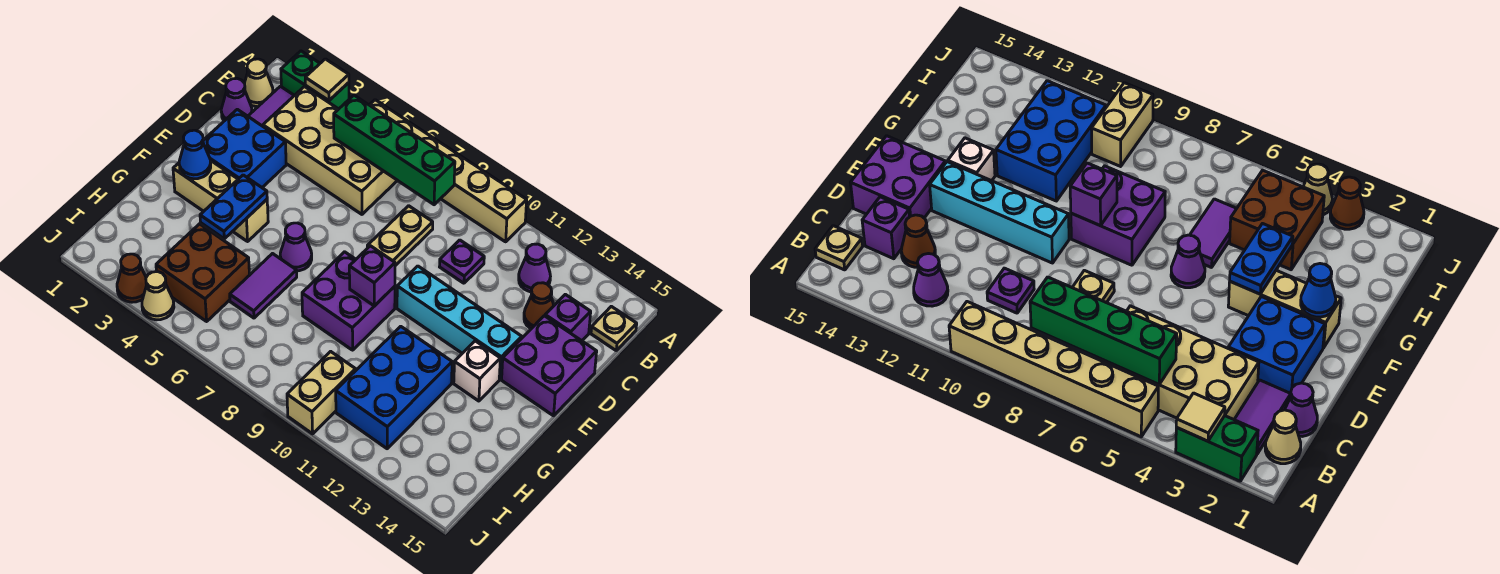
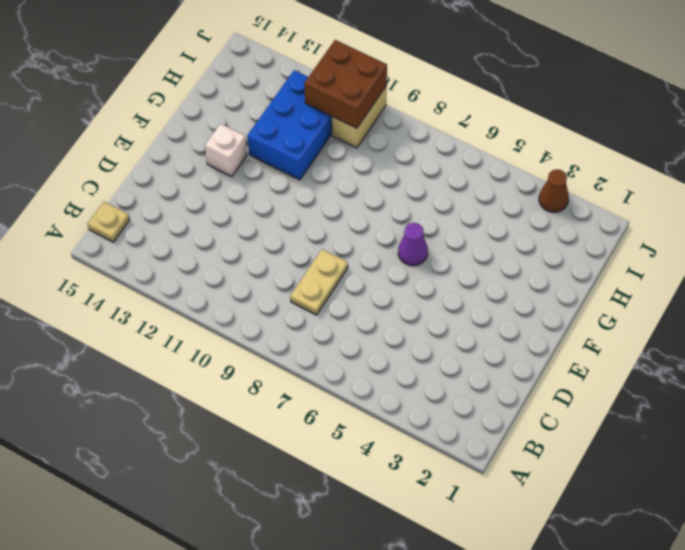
brown 2x2 brick [304,40,387,128] -> brown 2x2 brick moved to [156,224,249,321]
none -> green 1x2 brick [281,51,349,109]
none -> tan 1x6 brick [370,100,527,242]
none -> tan 1x1 cone [245,59,273,107]
none -> purple 1x2 tile [248,86,294,126]

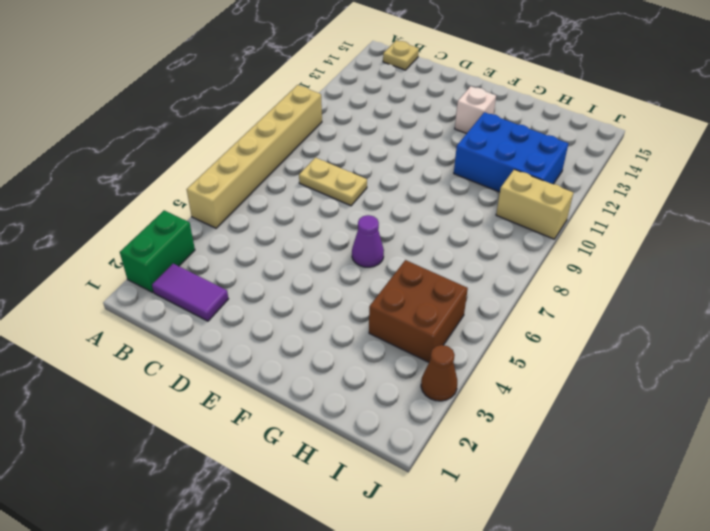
none -> tan 1x1 cone [245,59,273,107]
none -> tan 2x4 brick [263,87,398,214]
none -> purple 1x1 cone [519,244,550,292]
none -> purple 1x1 cone [221,79,252,121]

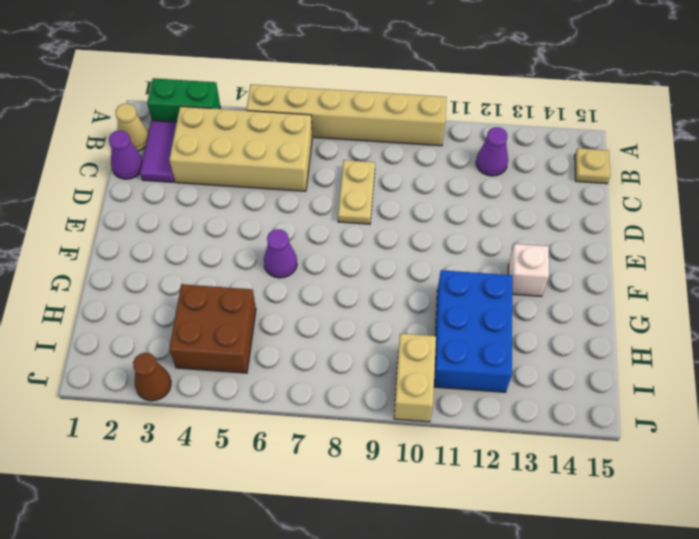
none -> purple 1x1 plate [440,240,484,283]
none -> brown 1x1 cone [524,283,554,329]
none -> purple 1x1 brick [545,294,591,341]
none -> blue 2x2 brick [203,109,286,187]

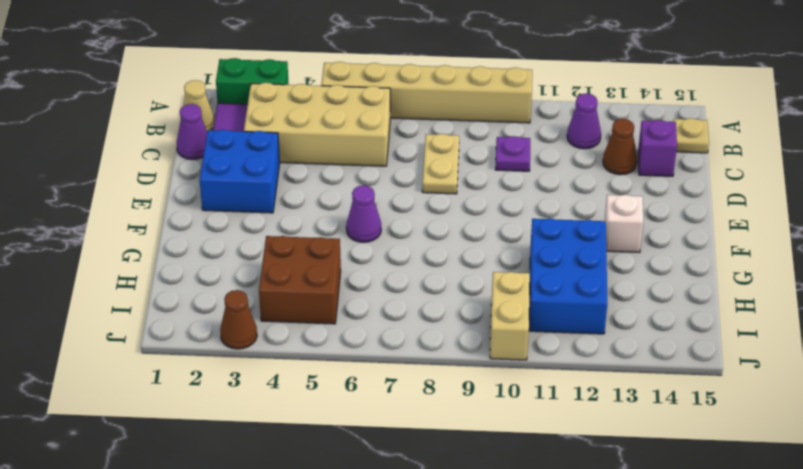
none -> purple 2x2 brick [502,316,597,416]
none -> cyan 1x4 brick [397,266,522,379]
none -> tan 1x3 brick [173,160,268,241]
none -> purple 2x2 brick [302,252,395,350]

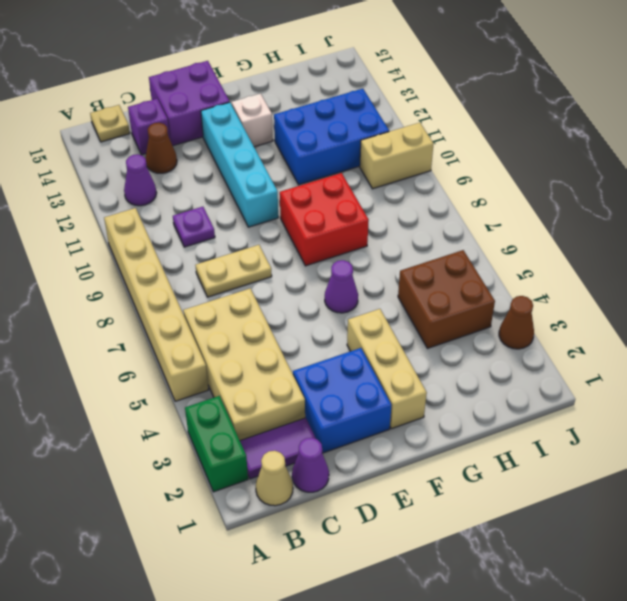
red 2x2 brick [280,173,369,266] -> purple 2x2 brick [302,252,395,350]
none -> purple 1x2 tile [230,254,297,318]
none -> tan 1x1 cone [142,272,174,320]
none -> tan 1x1 tile [305,59,349,101]
none -> green 1x4 brick [334,95,455,205]

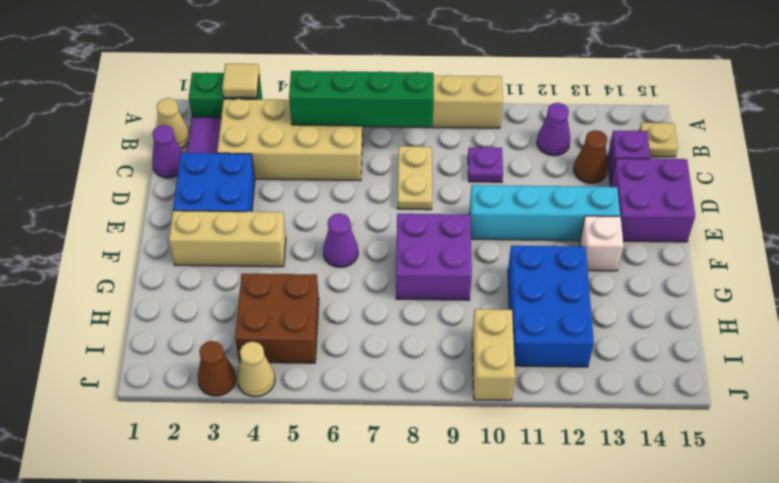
none -> purple 1x2 tile [230,254,297,318]
none -> blue 1x1 cone [179,130,211,179]
none -> blue 1x2 plate [200,175,267,239]
none -> purple 1x1 brick [349,246,395,306]

